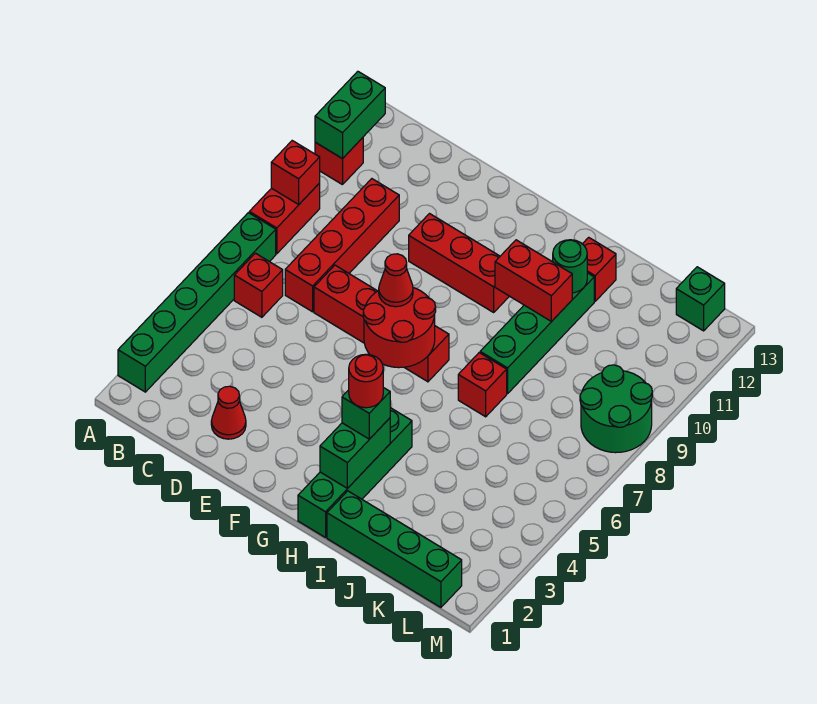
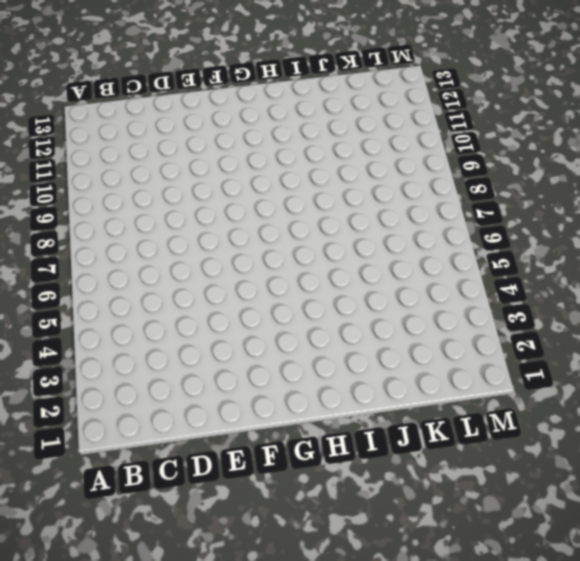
none -> green 1x6 brick [118,213,276,392]
none -> red 1x2 brick [249,183,320,254]
none -> red 1x1 brick [315,138,363,185]

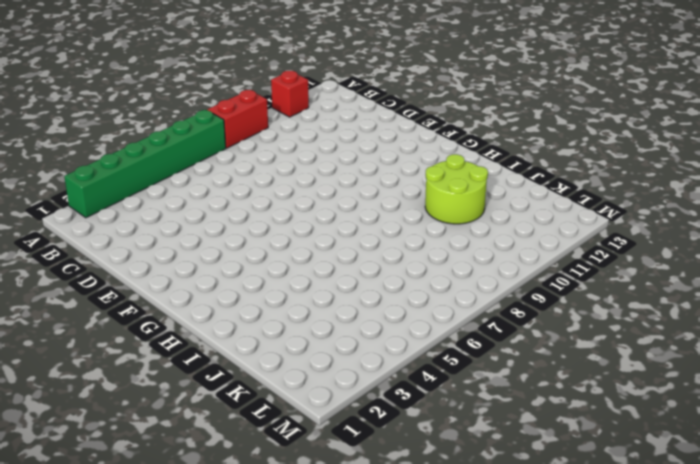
lime 2x2 round brick [425,154,488,224] -> green 1x4 brick [480,273,594,394]
none -> red 1x1 brick [234,253,283,317]
none -> red 1x4 brick [285,179,399,312]
none -> red 1x1 cone [211,386,246,439]

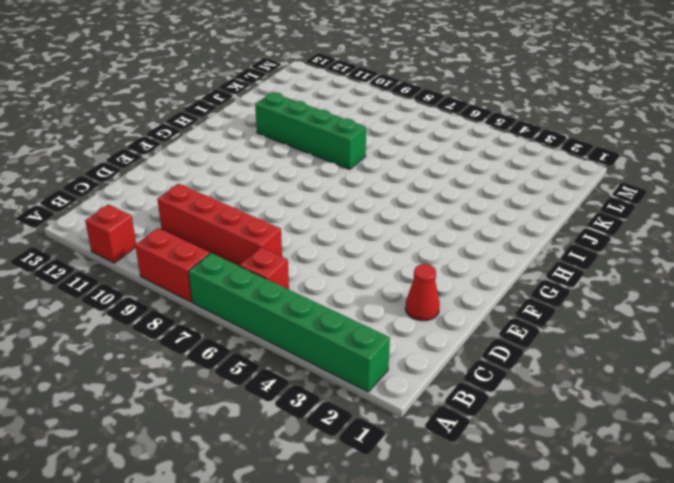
none -> red 1x4 brick [314,265,449,382]
none -> red 1x3 brick [409,214,509,312]
none -> green 1x4 brick [298,408,412,538]

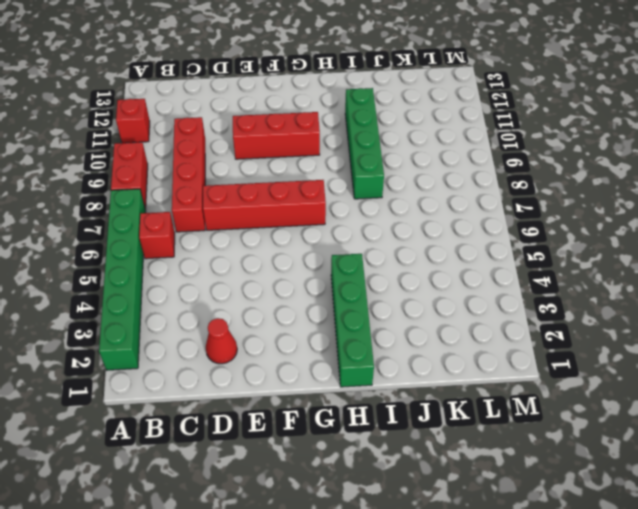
none -> green 1x4 brick [327,491,462,607]
none -> red 1x1 brick [458,353,507,417]
none -> red 1x1 brick [583,237,616,301]

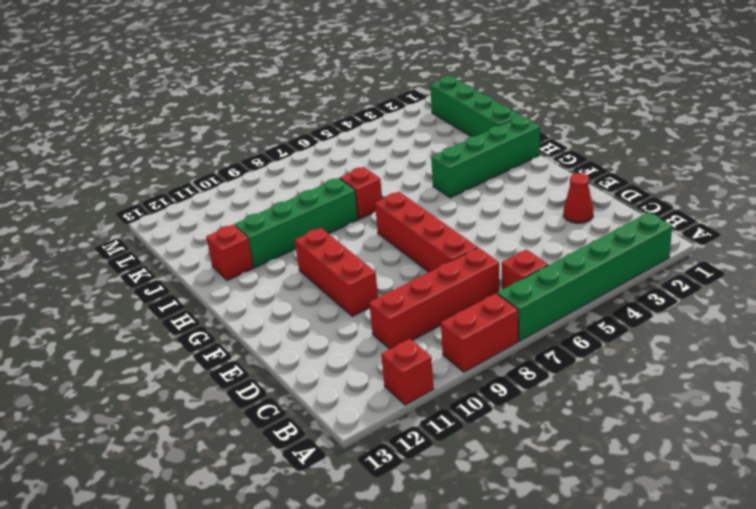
none -> green 2x2 round brick [580,365,652,453]
none -> green 1x1 brick [676,267,725,331]
none -> red 1x1 brick [271,141,320,204]

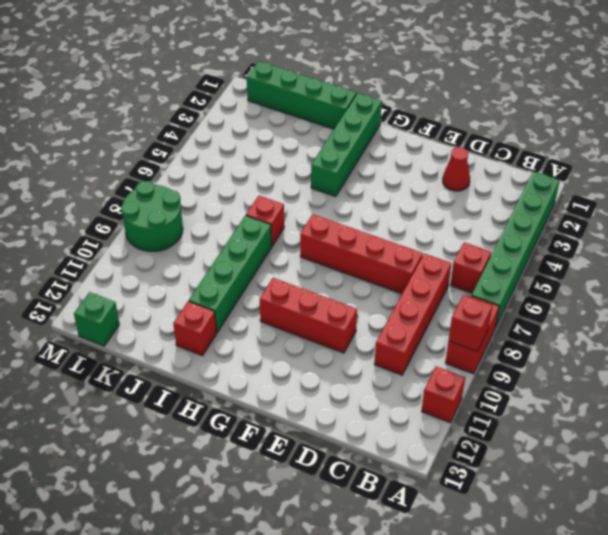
none -> green 1x2 brick [315,71,385,159]
none -> red 2x2 round brick [363,288,436,368]
none -> green 1x2 brick [320,418,390,489]

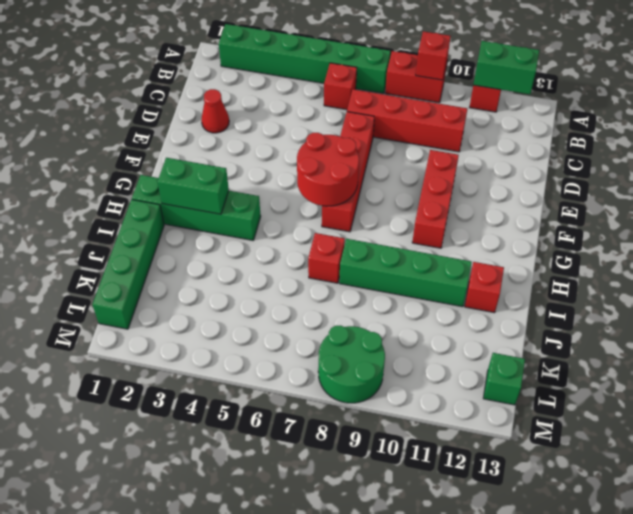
none -> red 1x2 brick [495,240,572,321]
none -> green 1x1 round brick [552,240,587,293]
none -> red 1x1 cone [379,254,413,307]

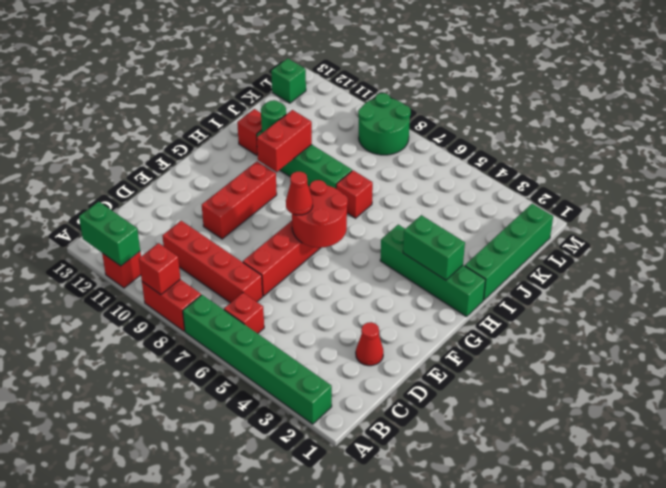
none -> green 1x1 brick [342,388,390,439]
none -> red 1x1 round brick [349,354,383,408]

